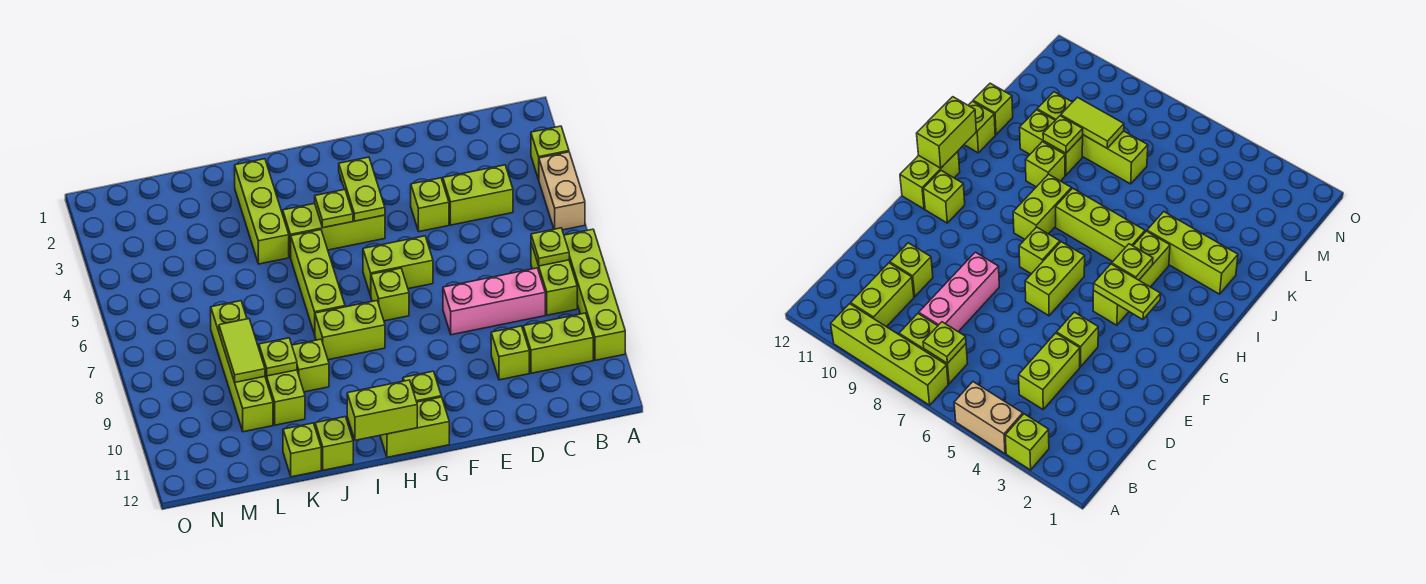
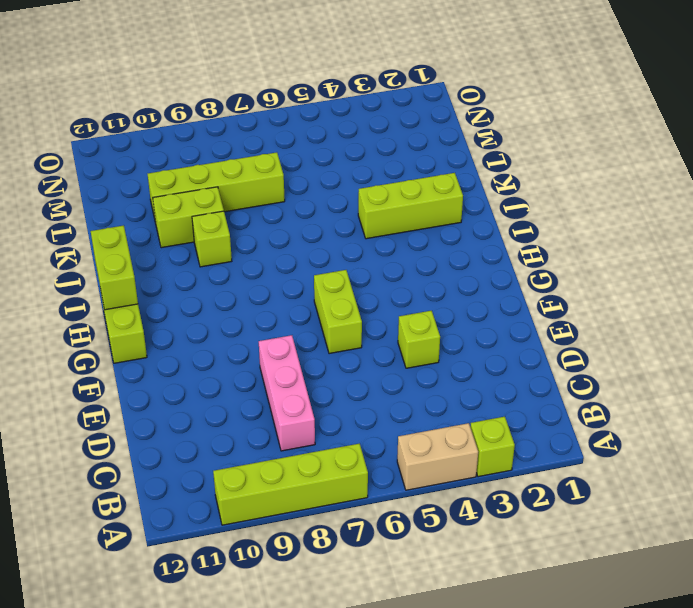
none -> lime 1x2 brick [531,243,577,315]
none -> lime 1x2 brick [523,313,593,373]
none -> lime 1x2 brick [443,165,513,225]

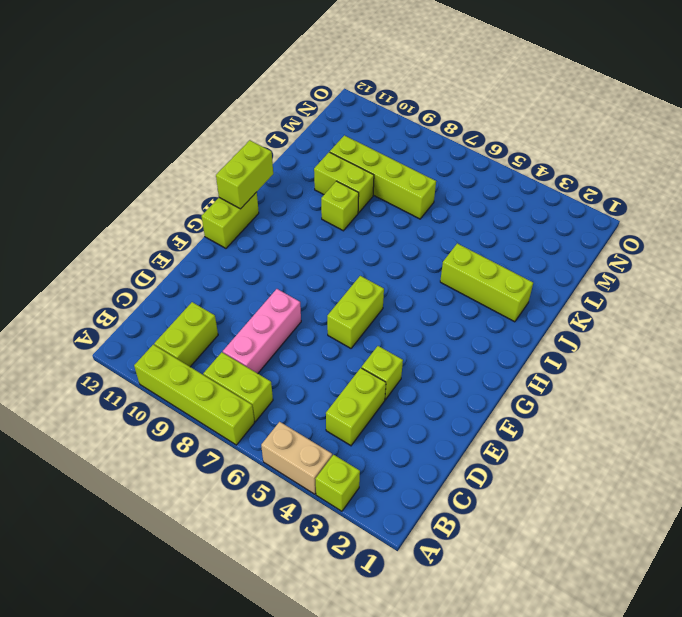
none -> lime 1x1 brick [491,326,529,380]
none -> lime 1x3 brick [283,203,385,257]
none -> lime 1x1 brick [371,268,409,321]

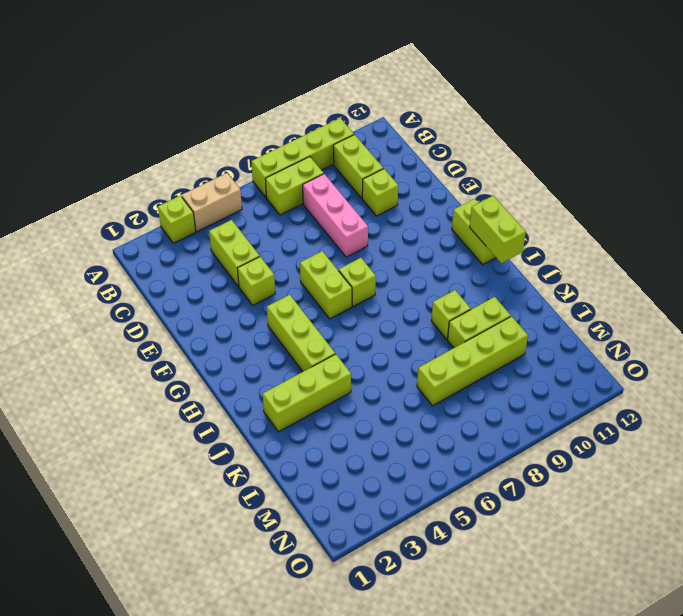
none -> lime 1x1 brick [403,371,441,402]
none -> lime 1x2 brick [315,301,385,360]
none -> lime 1x3 brick [291,230,345,335]

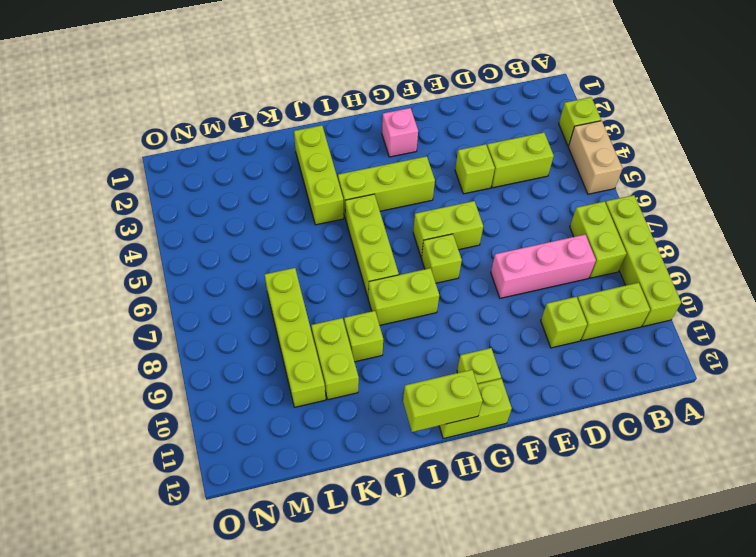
pink 1x1 brick [382,108,418,157] -> none
none -> lime 1x1 brick [315,417,353,470]
none -> lime 1x1 brick [283,423,321,477]
none -> lime 1x1 plate [531,228,569,266]

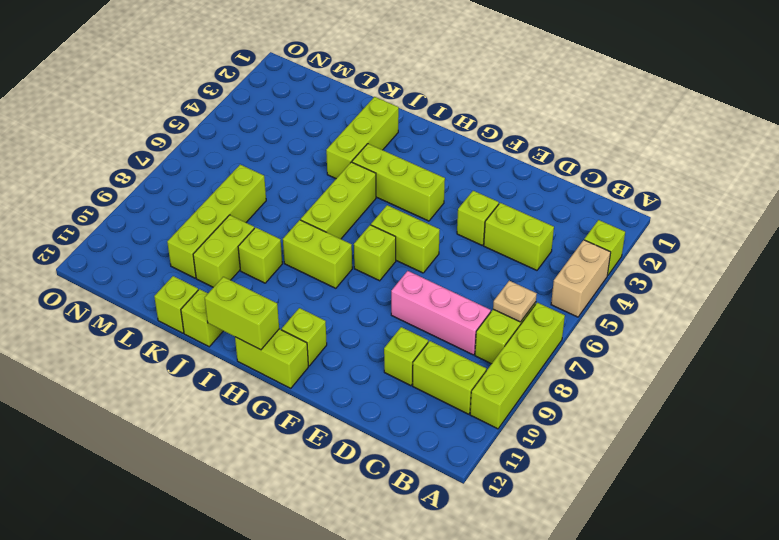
tan 1x1 plate [493,281,537,322] -> lime 1x1 plate [531,228,569,266]
none -> lime 1x2 plate [339,157,385,221]
none -> lime 1x1 plate [315,189,353,228]
none -> lime 1x1 plate [259,338,297,376]

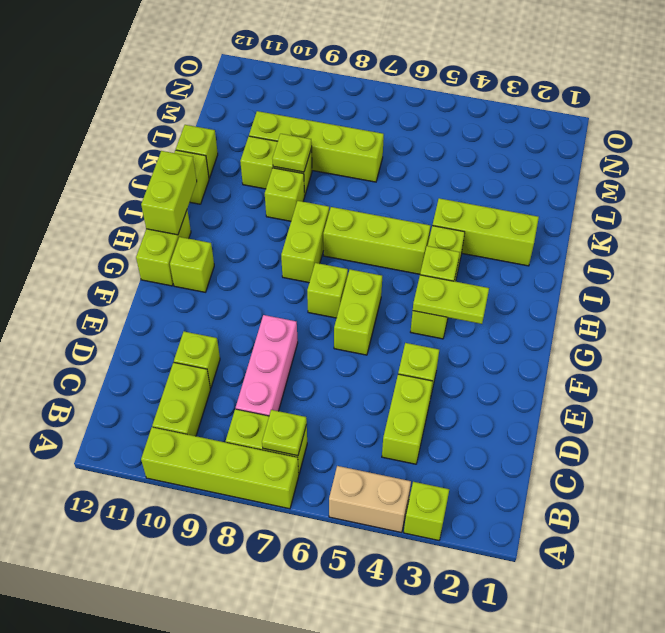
none -> lime 1x2 tile [219,319,265,382]

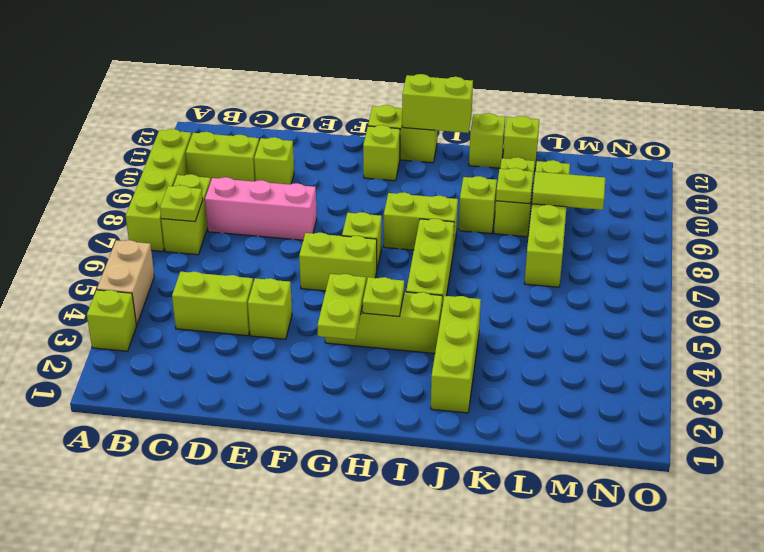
lime 1x2 tile [532,172,605,210] -> lime 1x2 tile turned to [219,319,265,382]

